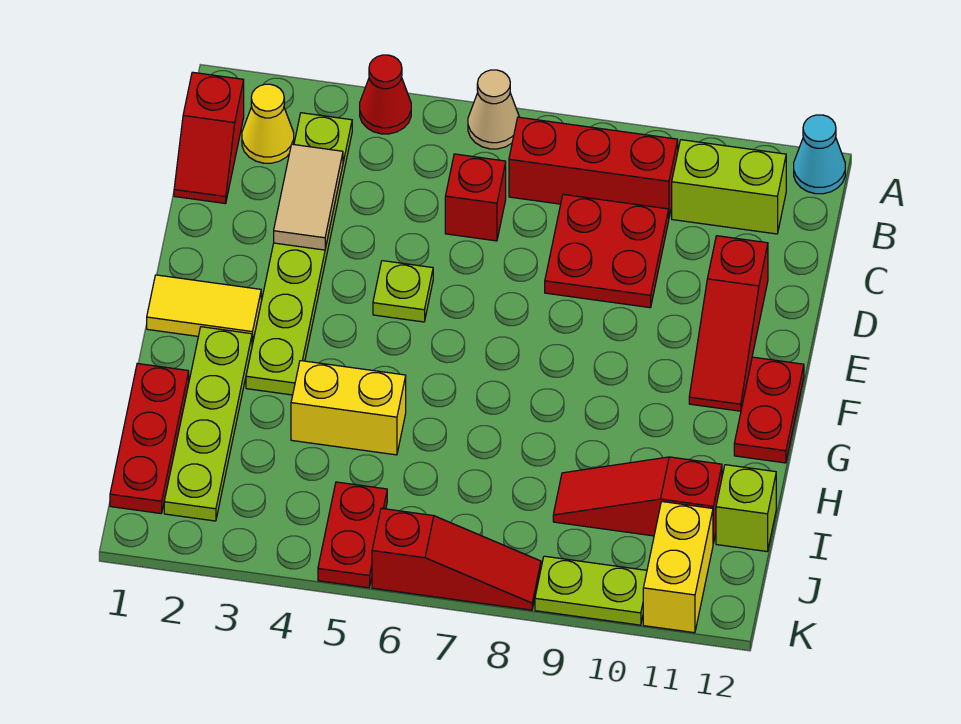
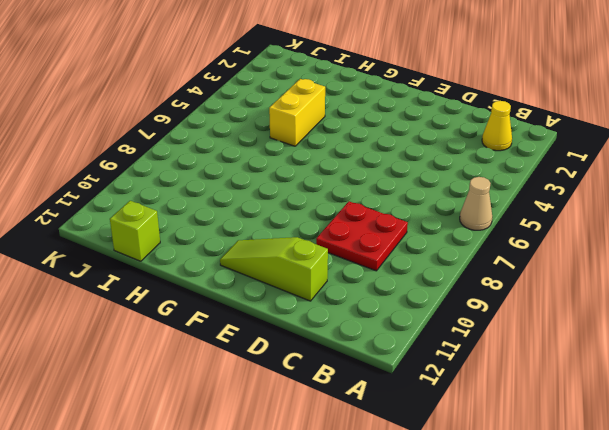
lime 1x3 slope [220,237,328,301] -> red 1x3 slope [689,236,768,411]
none -> red 1x1 cone [360,55,411,134]
none -> cyan 1x1 cone [794,115,845,194]
none -> red 1x2 slope [174,72,244,204]

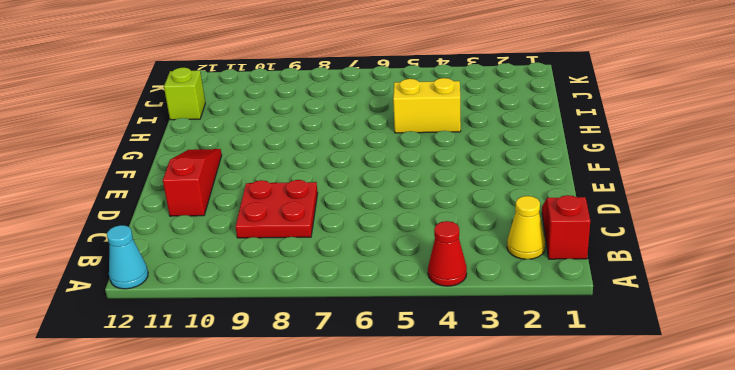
none -> tan 1x1 cone [468,70,519,149]
none -> lime 1x6 plate [246,113,352,395]
none -> red 1x3 brick [509,117,678,217]

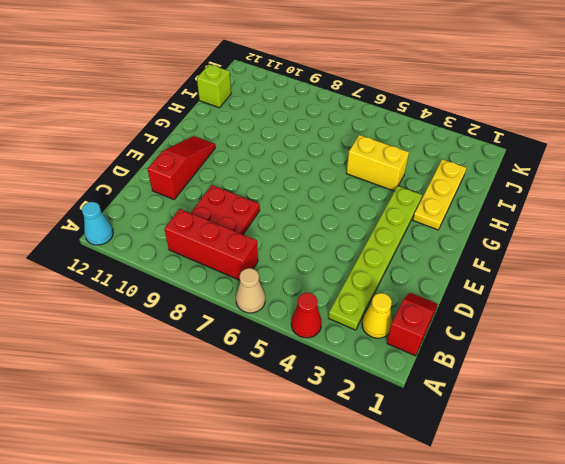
yellow 1x3 plate [413,159,466,230] -> lime 1x4 plate [164,327,252,521]
none -> lime 1x2 brick [672,140,786,234]
none -> red 1x1 brick [445,154,506,241]
none -> lime 1x1 plate [373,261,433,322]

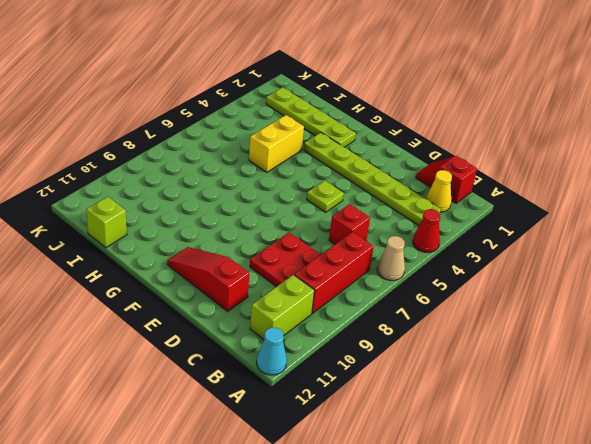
none -> yellow 1x2 tile [147,275,261,344]
none -> red 1x2 plate [734,357,804,463]
none -> red 1x3 plate [110,364,189,513]

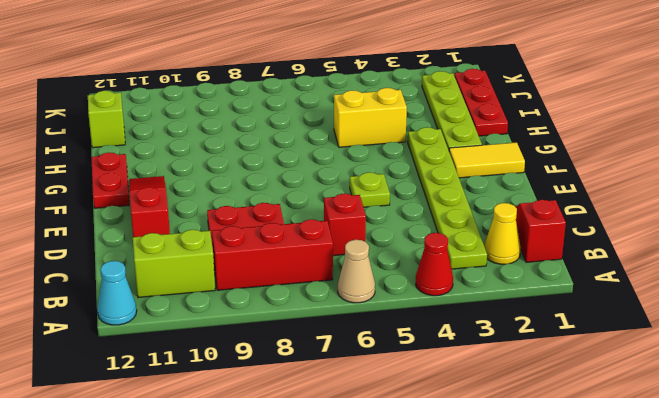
none -> red 1x3 slope [553,457,722,543]
none -> red 1x2 plate [318,482,387,588]
none -> yellow 1x2 brick [643,502,713,633]

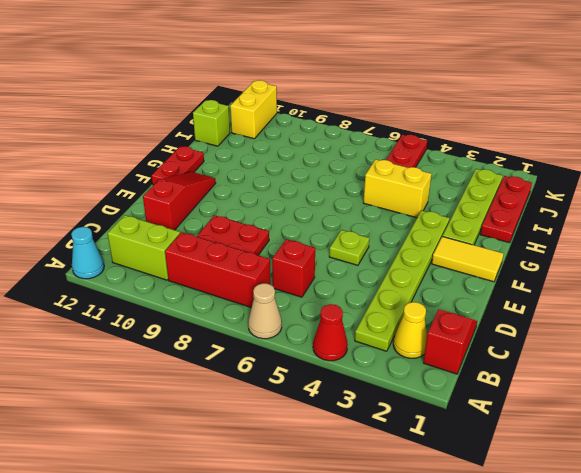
none -> red 1x3 slope [553,457,722,543]
none -> red 1x3 slope [372,508,541,610]
none -> lime 1x2 plate [535,556,647,625]

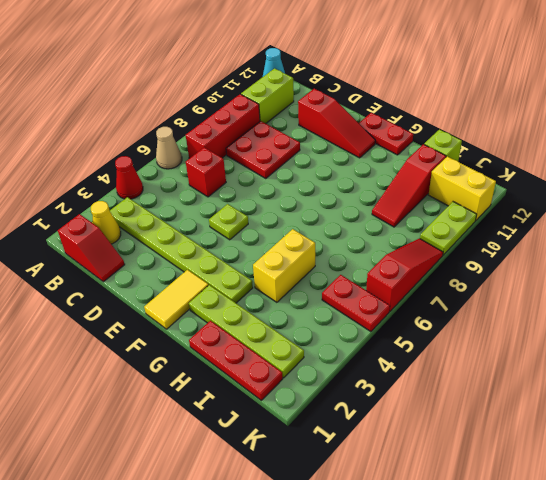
none -> tan 1x2 tile [274,144,343,250]

